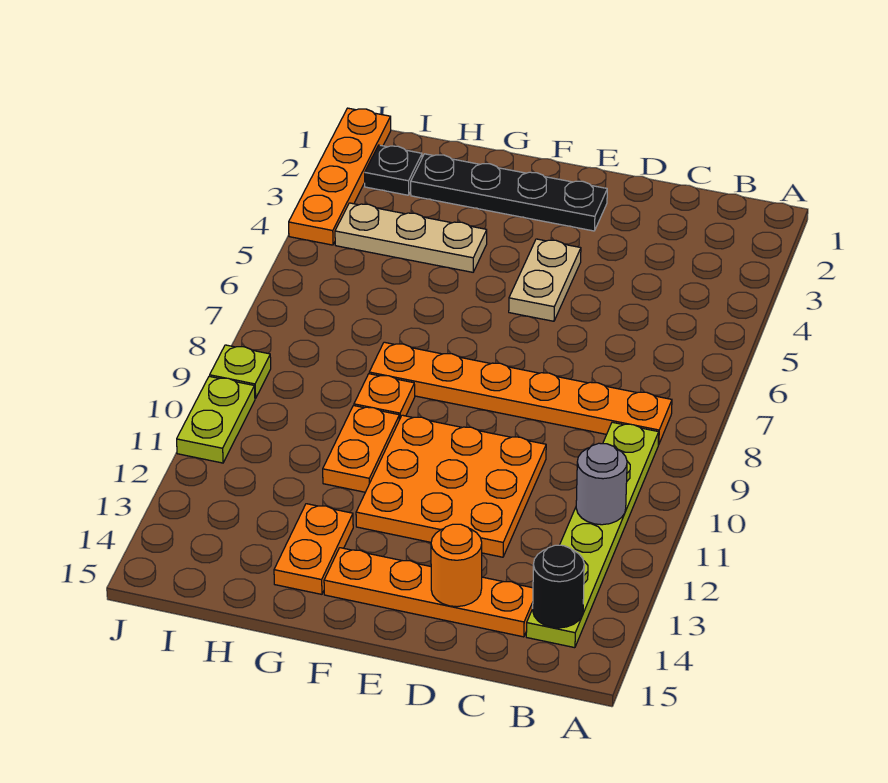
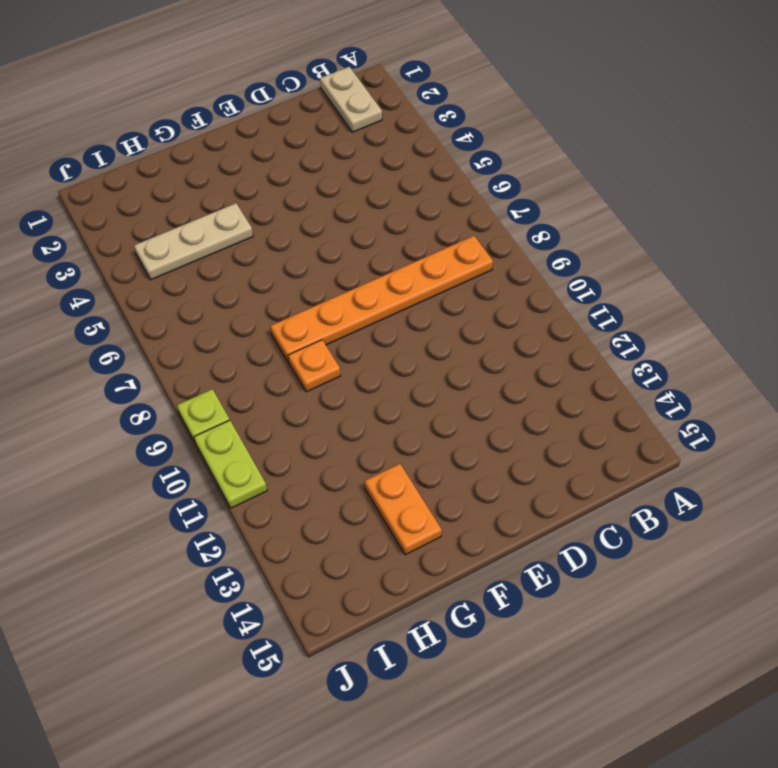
tan 1x2 plate [320,67,382,132] -> tan 1x2 plate moved to [509,239,581,321]
none -> lime 1x6 plate [526,422,659,648]
none -> orange 1x4 plate [324,548,533,637]
none -> orange 3x3 plate [356,415,546,557]

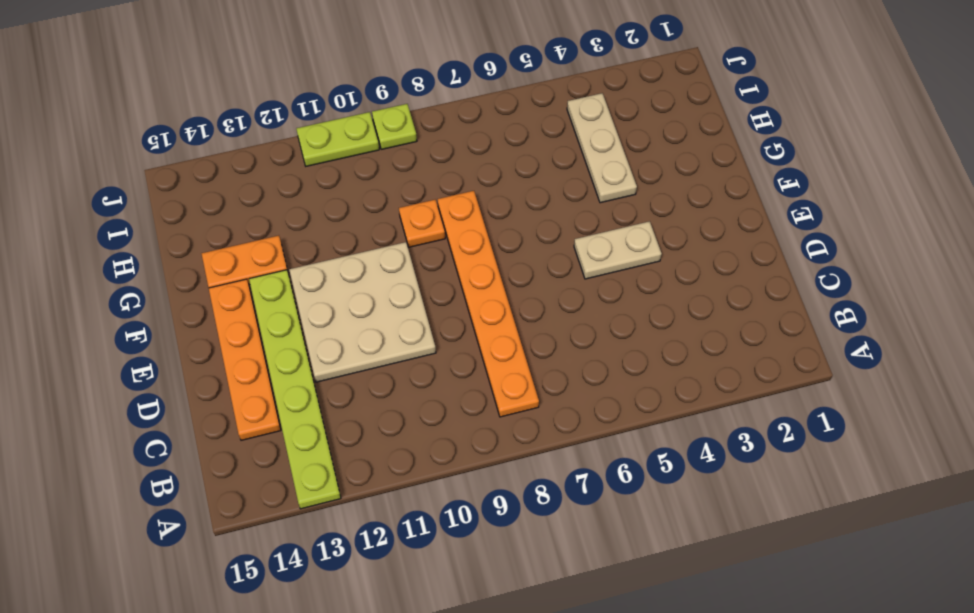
lime 1x6 plate [249,270,341,509] -> lime 1x6 plate turned to [526,422,659,648]
tan 3x3 plate [289,242,436,382] -> orange 3x3 plate [356,415,546,557]
none -> black 1x4 plate [411,154,607,231]
none -> orange 1x2 plate [323,406,399,492]
none -> black 1x1 plate [365,145,422,195]

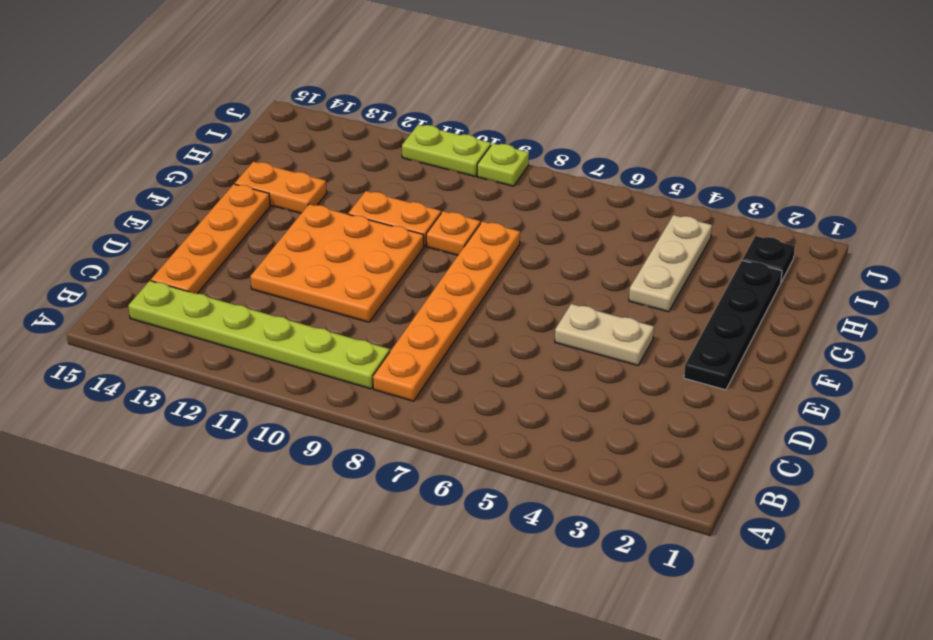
none -> orange 1x4 plate [289,108,391,245]
none -> grey 1x1 round brick [576,443,627,525]
none -> black 1x1 round brick [533,545,584,628]

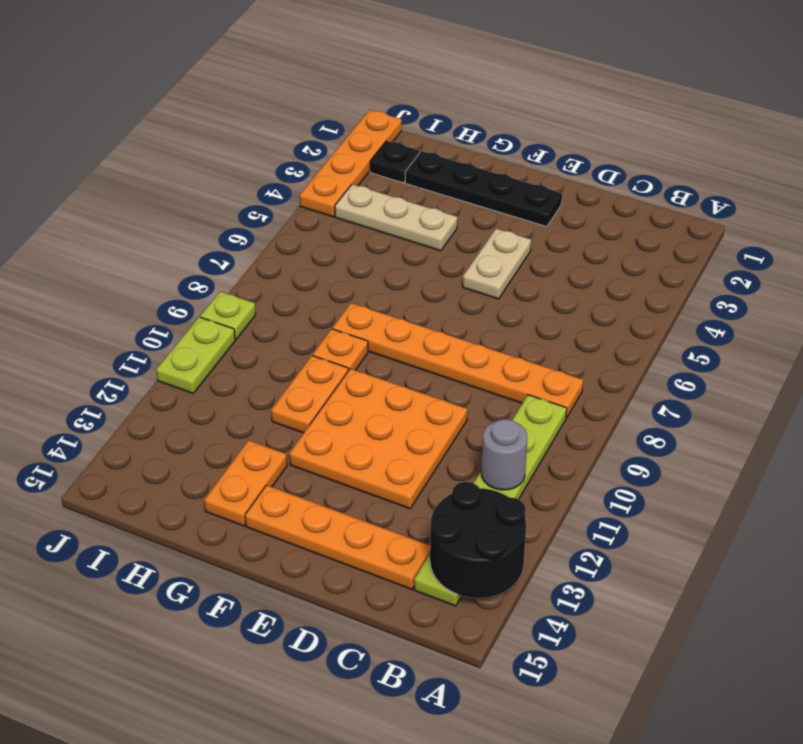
black 2x2 round brick [430,482,526,598] -> black 1x1 round brick [533,545,584,628]
none -> orange 1x1 round brick [431,524,482,607]

